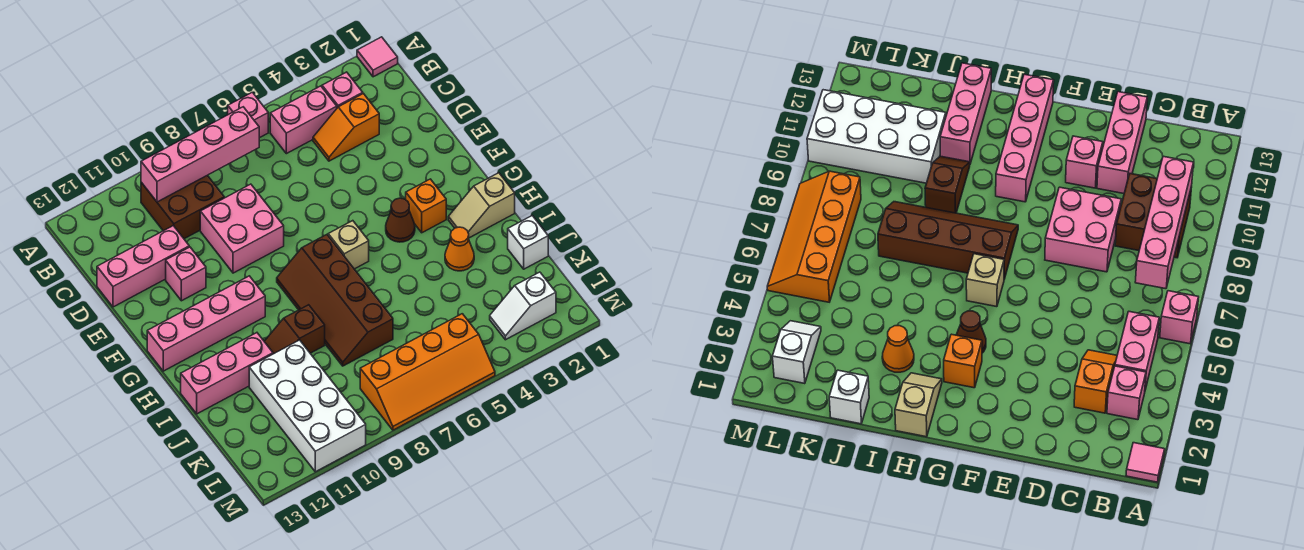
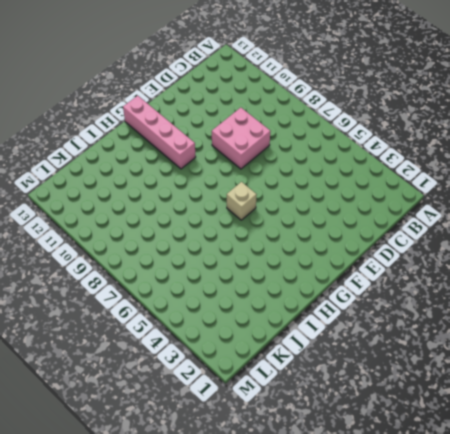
none -> pink 1x1 tile [357,37,398,77]
none -> pink 1x1 brick [228,92,268,138]
none -> pink 1x1 brick [322,72,363,108]

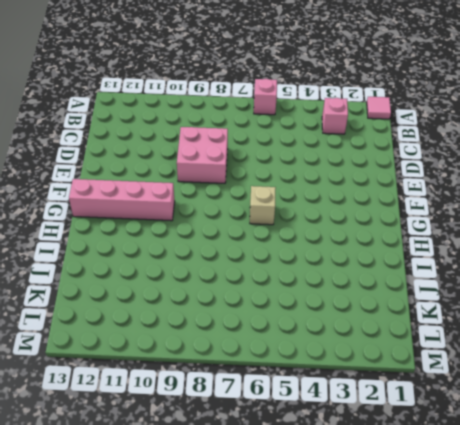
none -> pink 1x2 brick [270,86,337,154]
none -> brown 2x2 brick [141,175,224,239]
none -> orange 1x2 slope [313,94,379,161]

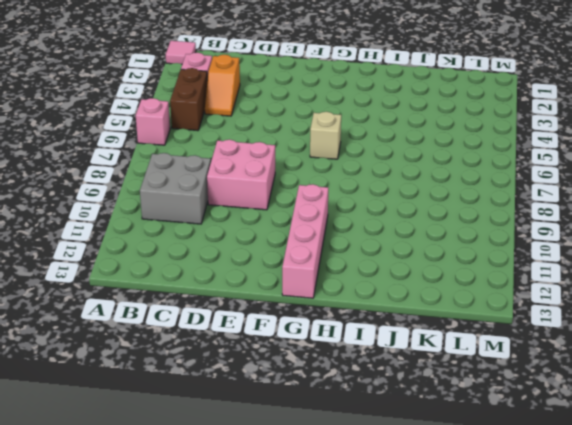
brown 1x2 brick [170,68,207,131] -> pink 1x2 brick [270,86,337,154]
grey 2x2 brick [140,153,211,224] -> brown 2x2 brick [141,175,224,239]
none -> pink 1x3 brick [97,226,189,307]
none -> pink 1x1 brick [166,247,206,301]
none -> orange 1x1 brick [406,179,446,233]

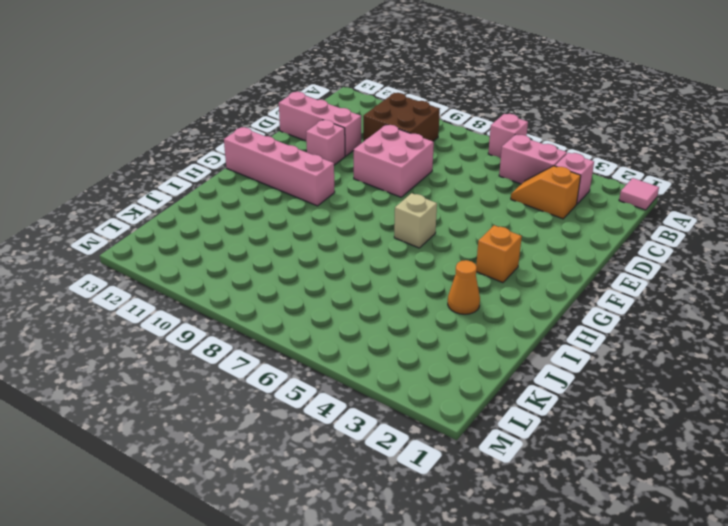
none -> brown 1x1 cone [386,198,415,242]
none -> brown 2x4 slope [277,235,393,366]
none -> tan 1x2 slope [448,173,515,238]

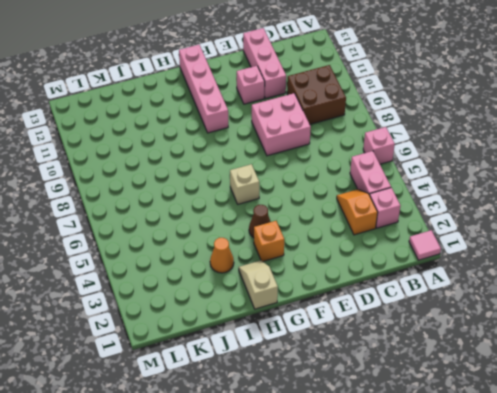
none -> brown 2x4 slope [277,235,393,366]
none -> brown 1x2 slope [264,305,325,354]
none -> pink 1x3 brick [181,333,273,414]

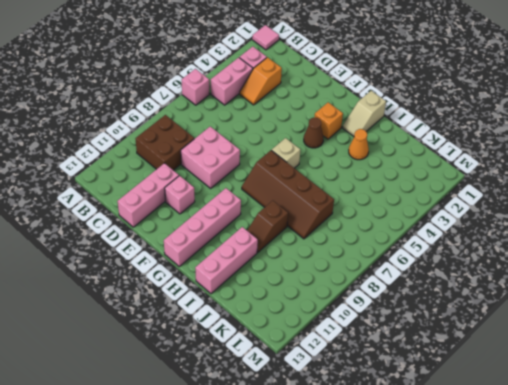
none -> white 1x1 brick [508,216,548,269]
none -> white 2x4 brick [249,340,366,472]
none -> white 1x2 slope [490,272,556,340]

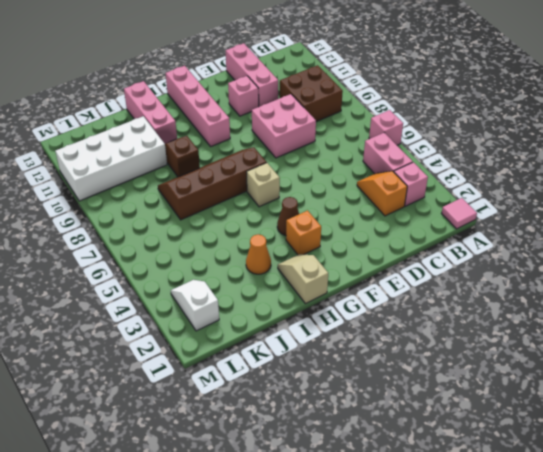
none -> white 1x1 brick [508,216,548,269]
none -> orange 2x4 slope [360,314,495,430]
none -> pink 1x4 brick [141,107,259,202]

